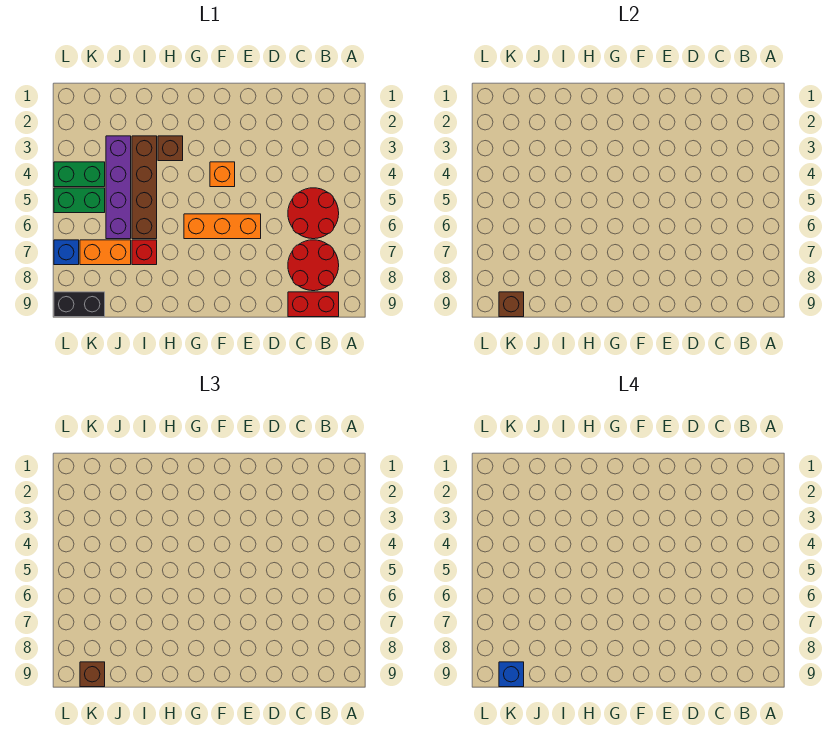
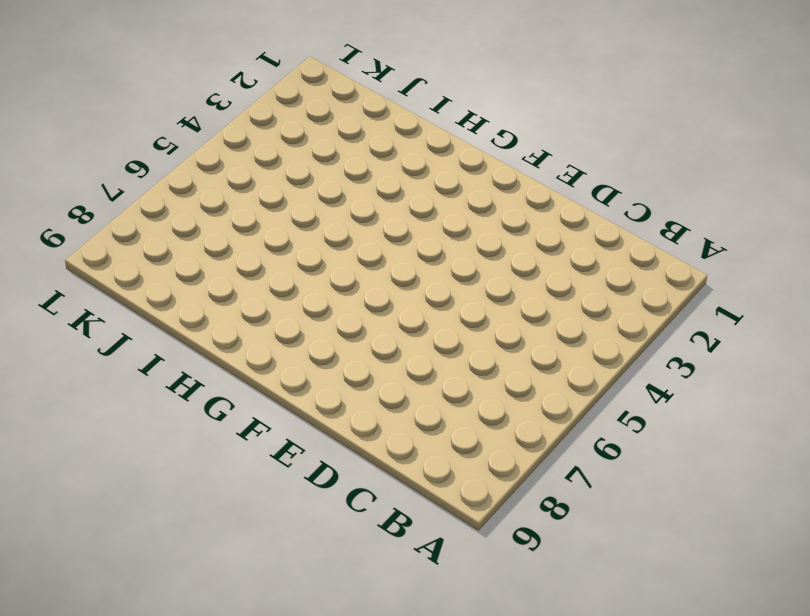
none -> red 2x2 round brick [288,188,339,239]
none -> red 2x2 round brick [288,240,339,291]
none -> red 1x2 brick [288,292,339,317]

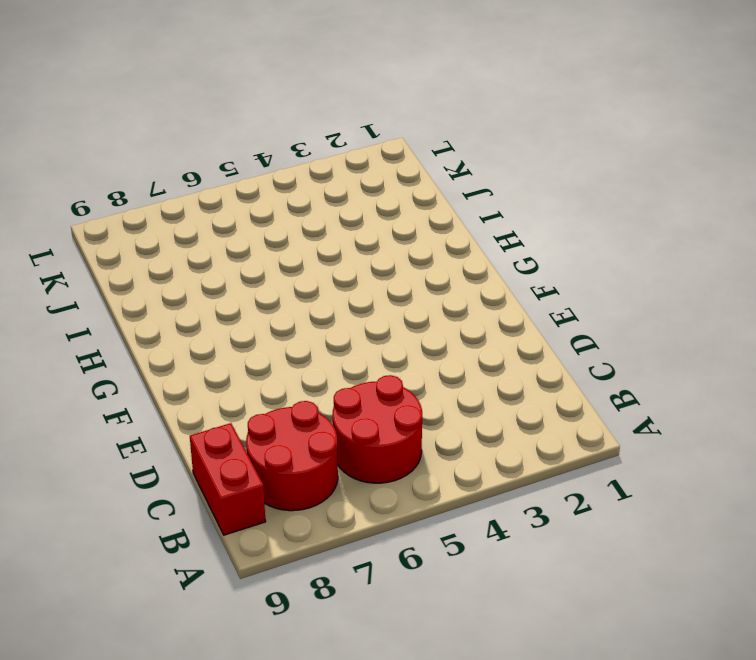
none -> orange 1x3 brick [184,214,261,239]
none -> orange 1x1 brick [210,162,235,187]
none -> brown 1x1 brick [158,136,183,161]

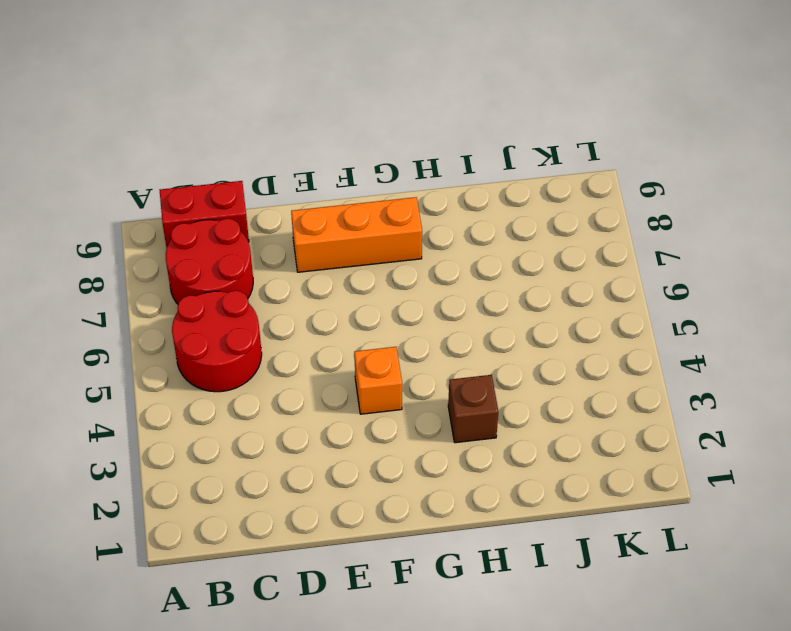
orange 1x3 brick [291,197,422,272] -> orange 1x3 brick moved to [184,214,261,239]
none -> brown 1x4 brick [132,136,157,239]
none -> red 1x1 brick [132,240,157,265]
none -> purple 1x4 brick [106,136,131,239]

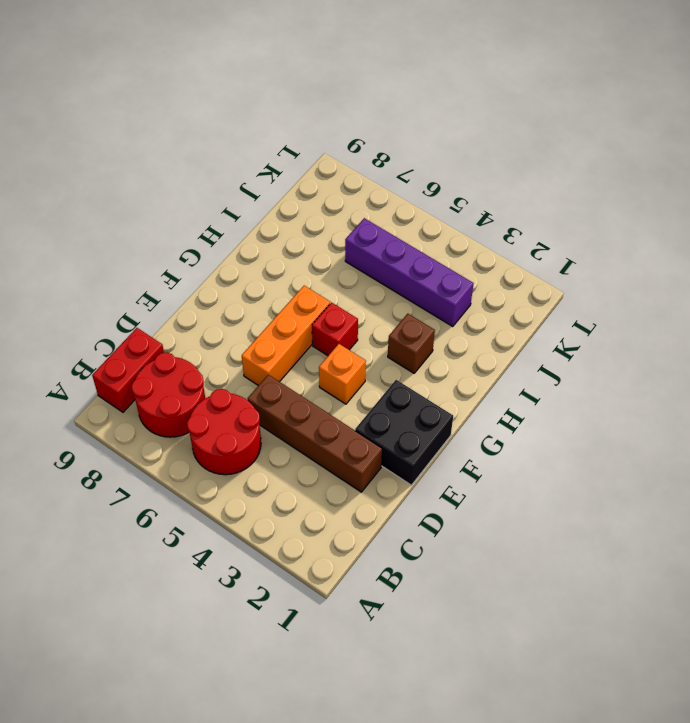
brown 1x4 brick [248,375,382,492] -> brown 1x4 brick moved to [132,136,157,239]
black 2x2 brick [355,380,453,485] -> none
red 1x1 brick [312,303,358,356] -> red 1x1 brick moved to [132,240,157,265]
none -> orange 1x2 brick [80,240,131,265]
none -> green 1x2 brick [54,162,105,187]
none -> green 1x2 brick [54,188,105,213]

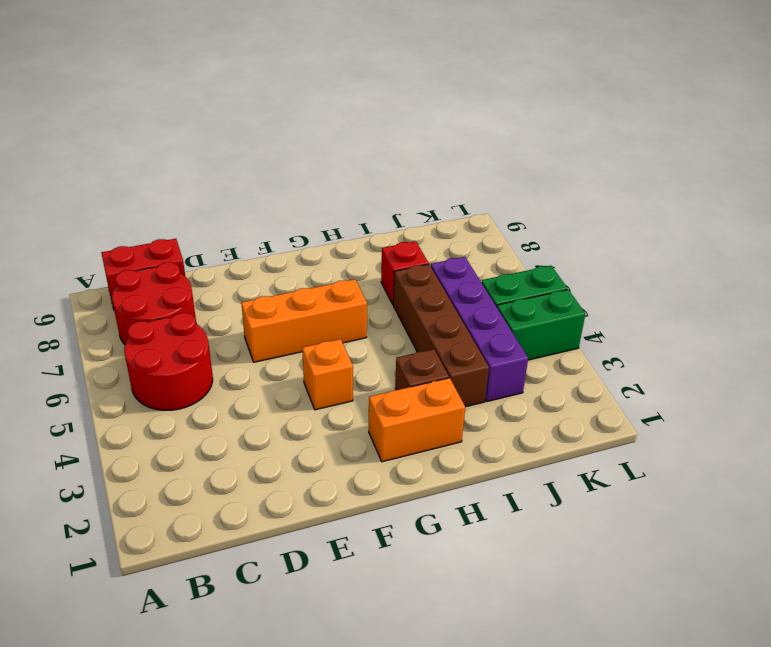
orange 1x2 brick [369,378,465,462] -> orange 1x2 brick moved to [80,240,131,265]
none -> black 1x2 brick [54,292,105,317]
none -> blue 1x1 brick [54,240,79,265]
none -> brown 1x1 brick [499,292,524,317]

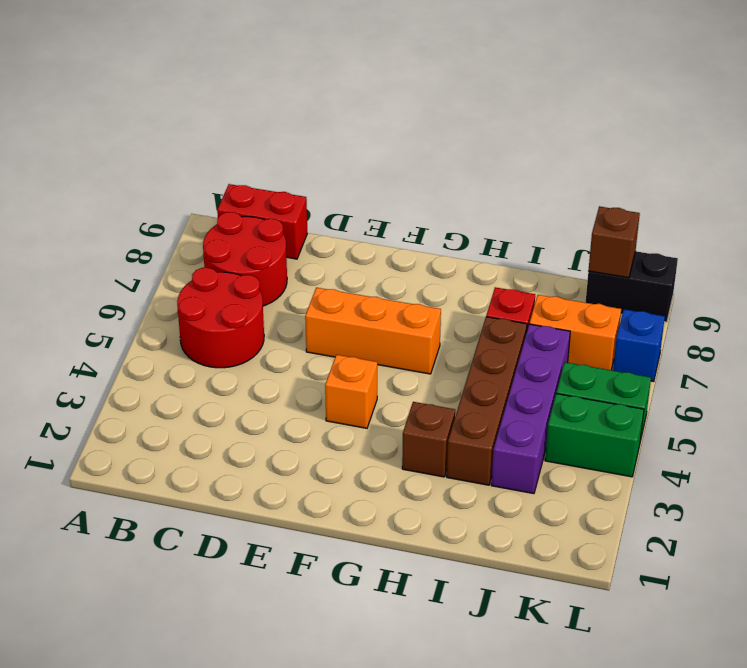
none -> brown 1x1 brick [80,662,105,687]
none -> blue 1x1 brick [499,662,524,687]

